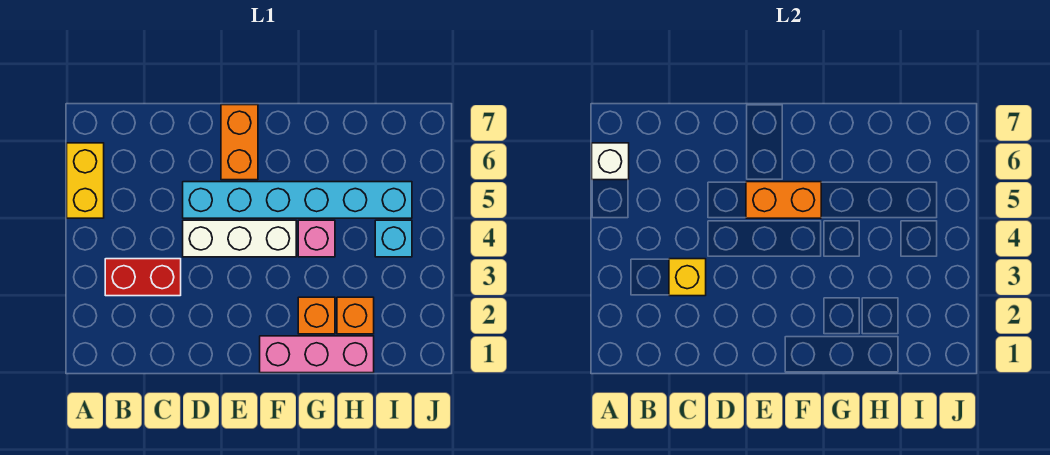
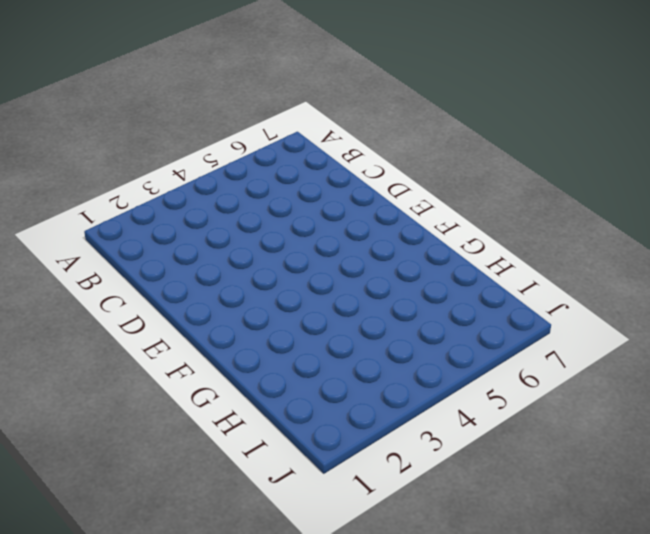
none -> yellow 1x2 brick [67,143,104,218]
none -> red 1x2 brick [105,259,181,296]
none -> white 1x3 brick [183,220,296,257]

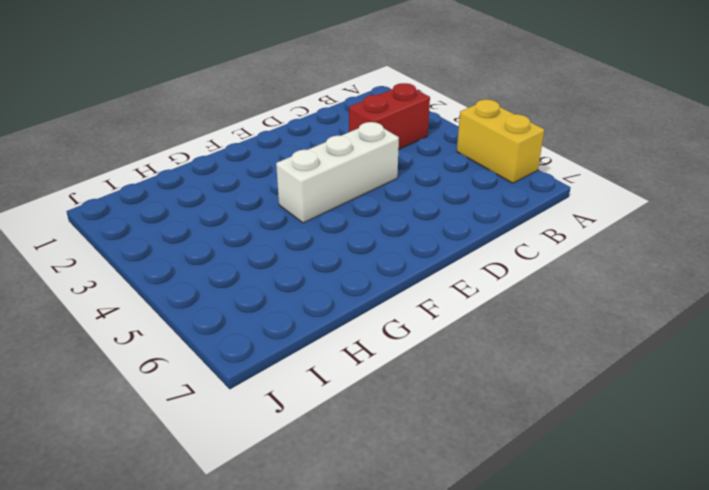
none -> cyan 1x6 brick [183,182,412,218]
none -> orange 1x2 brick [221,105,258,180]
none -> pink 1x3 brick [260,336,374,373]

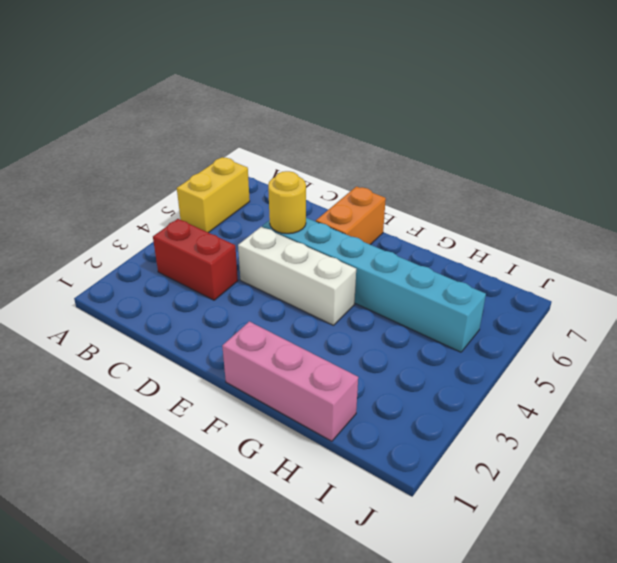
yellow 1x1 round brick [268,171,306,234] -> none
none -> orange 1x1 brick [298,297,335,334]
none -> pink 1x1 brick [298,220,335,257]
none -> orange 1x1 brick [337,297,374,334]

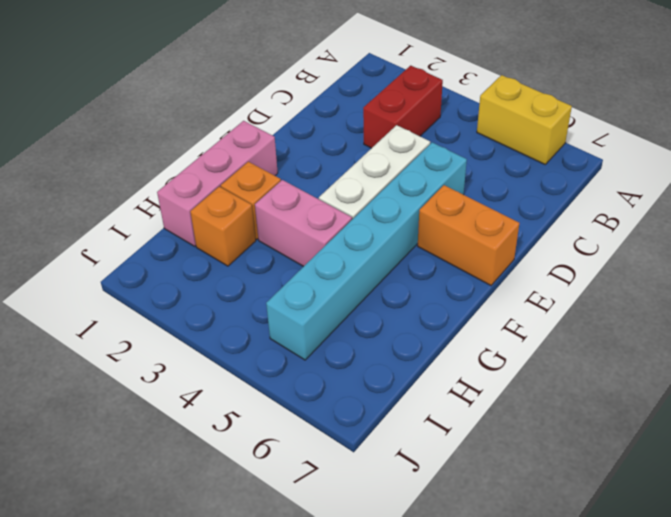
pink 1x2 brick [255,180,352,267] -> pink 1x1 brick [298,220,335,257]
none -> cyan 1x1 brick [375,220,412,257]
none -> white 1x1 brick [592,143,629,180]
none -> yellow 1x1 brick [669,259,706,296]

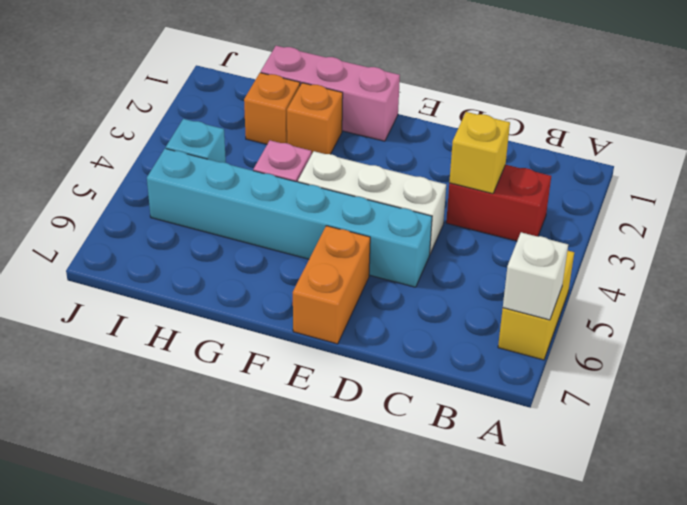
none -> orange 1x2 brick [746,182,821,218]

